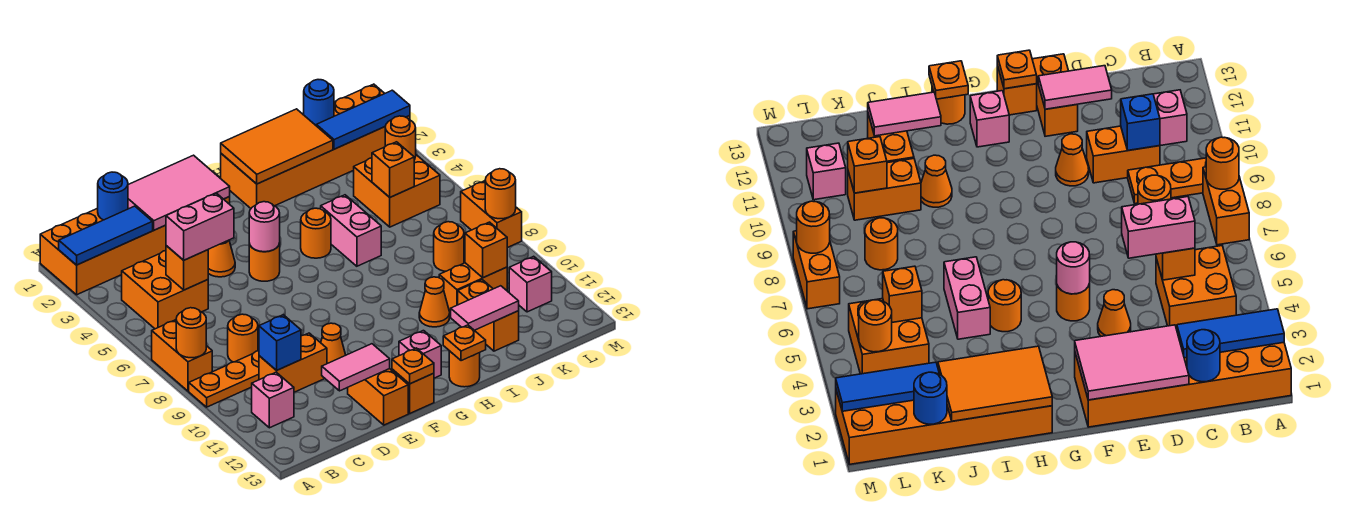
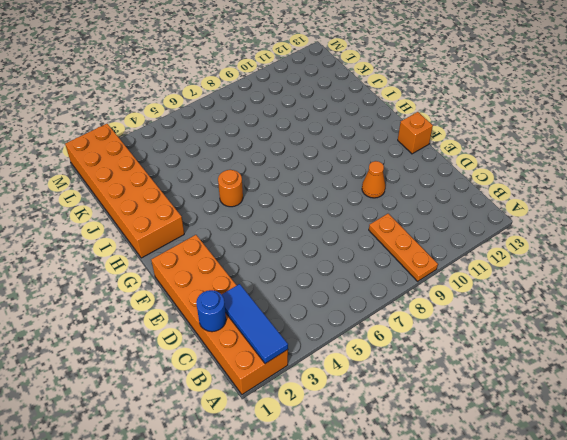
none -> orange 1x2 brick [152,320,212,391]
none -> orange 2x2 brick [122,251,208,329]
none -> pink 1x1 brick [252,372,294,428]
none -> orange 1x1 round brick [228,314,258,362]

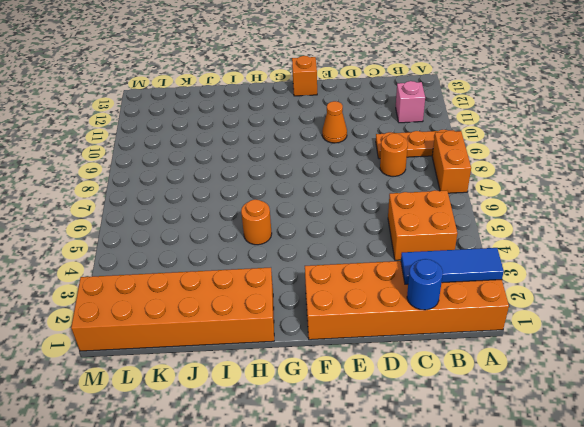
none -> orange 1x2 brick [259,333,327,392]
none -> orange 1x1 cone [208,240,235,277]
none -> orange 1x2 brick [348,369,408,425]
none -> orange 1x1 round brick [249,243,280,281]

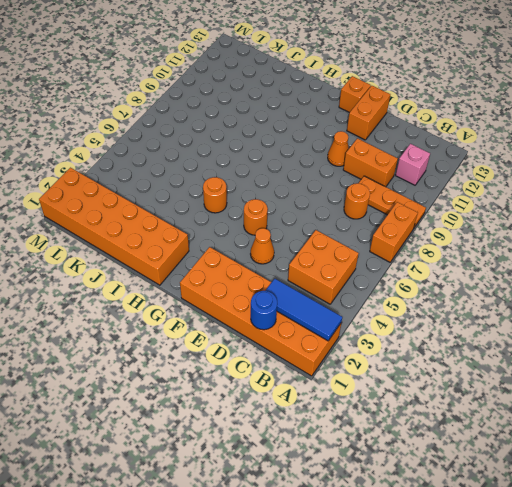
none -> pink 1x1 brick [399,331,441,378]
none -> orange 1x1 round brick [449,351,480,387]
none -> pink 1x2 brick [321,195,381,266]
none -> orange 1x1 cone [419,277,450,327]

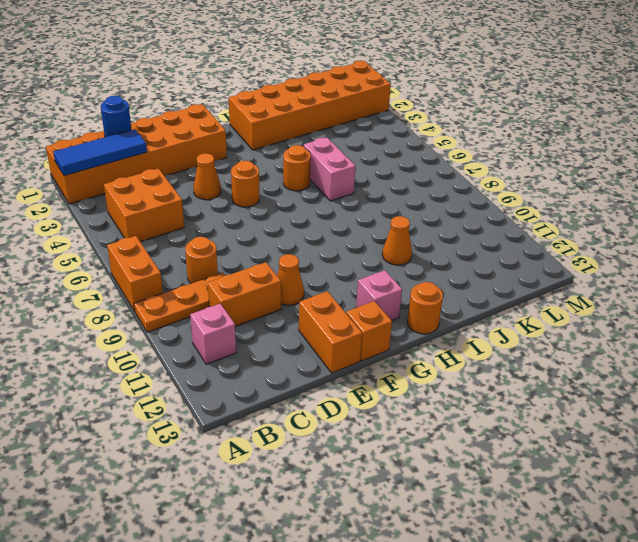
none -> orange 1x2 brick [439,263,507,314]
none -> orange 1x2 brick [458,280,519,351]
none -> orange 2x2 brick [354,155,440,227]
none -> orange 1x1 round brick [434,222,464,271]

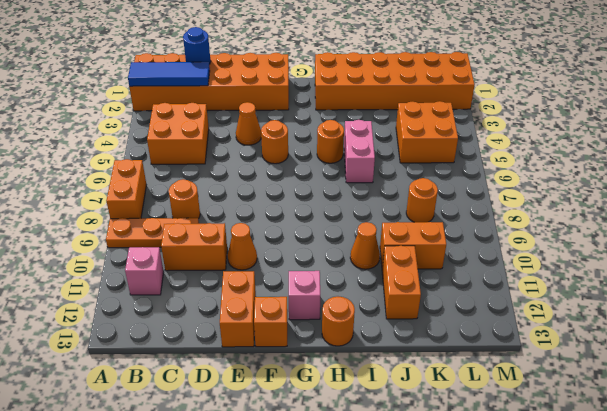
none -> pink 1x1 brick [509,256,552,312]
none -> orange 1x2 brick [461,181,522,248]
none -> orange 1x1 round brick [176,308,206,358]
none -> orange 1x1 brick [166,246,208,290]

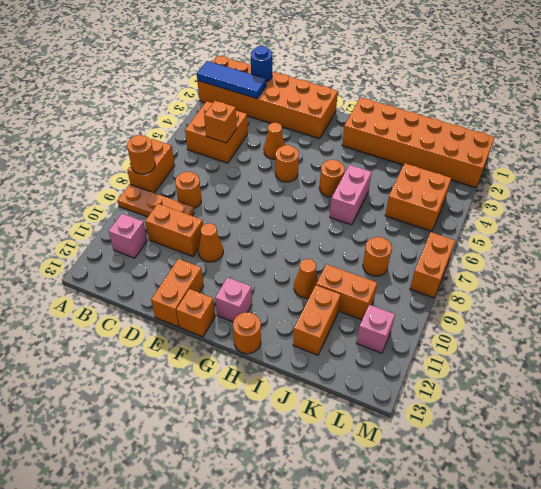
none -> blue 1x1 brick [259,315,301,370]
none -> pink 2x3 tile [128,155,230,230]
none -> pink 1x2 tile [322,344,390,391]
none -> pink 1x1 round brick [249,202,280,252]

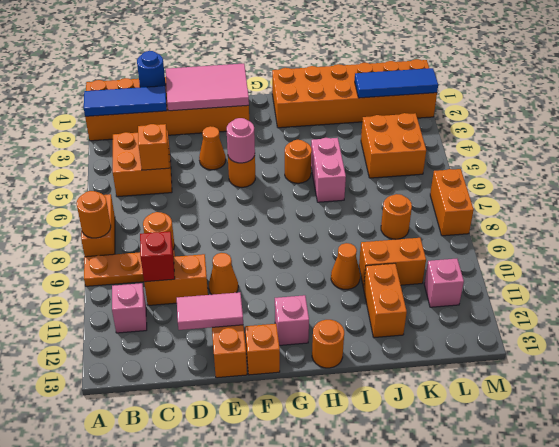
red 1x1 brick [140,231,175,282] -> blue 1x1 brick [259,315,301,370]
none -> orange 1x1 plate [392,348,434,384]
none -> orange 2x3 tile [221,109,333,184]
none -> orange 1x1 plate [443,325,486,361]
none -> pink 1x2 tile [451,286,519,330]

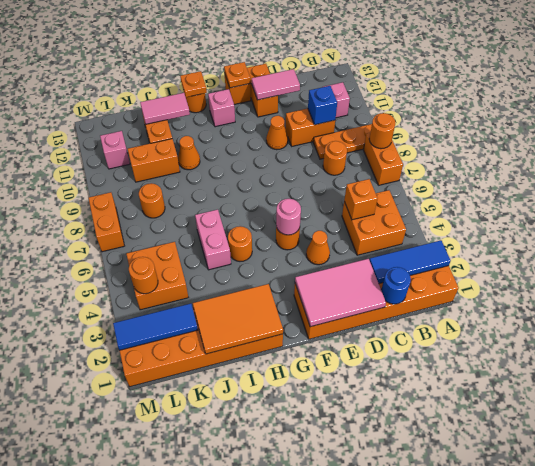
none -> blue 1x1 round brick [304,80,334,125]
none -> orange 1x1 brick [372,142,414,197]
none -> orange 1x1 brick [465,222,507,278]
none -> orange 1x1 round brick [485,169,516,219]

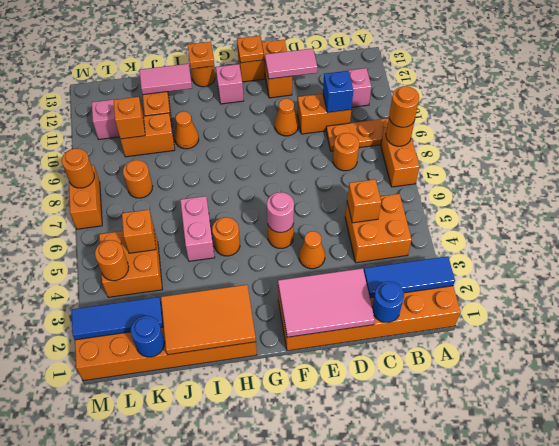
orange 1x1 round brick [389,86,419,127] -> none
none -> pink 1x2 brick [166,193,234,260]

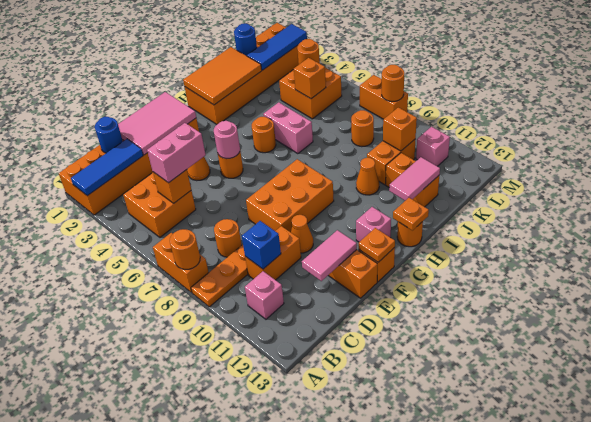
orange 2x3 brick [246,159,334,232] -> none

